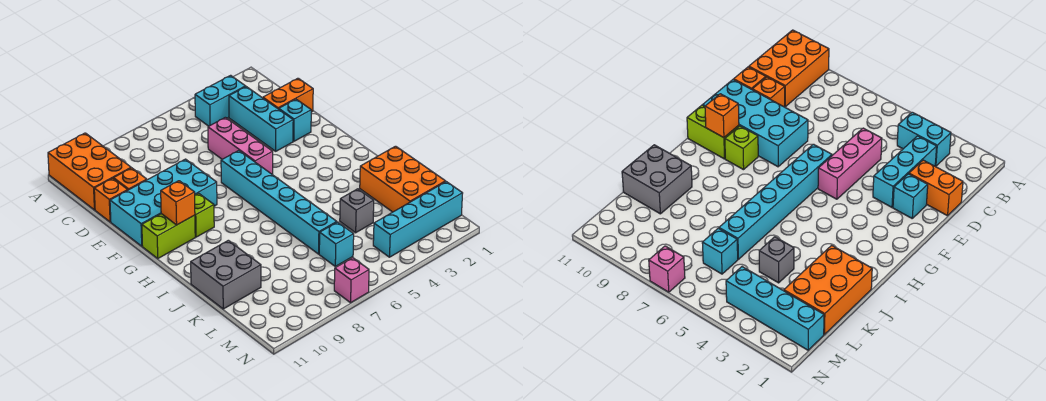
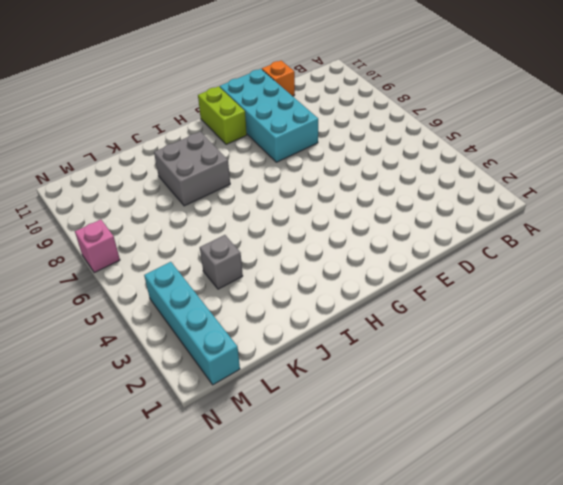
grey 2x2 brick [154,132,230,206] -> grey 2x2 brick moved to [191,240,261,309]
none -> orange 2x3 brick [48,133,131,210]
none -> cyan 1x2 brick [195,75,246,126]
none -> cyan 1x3 brick [229,87,293,151]

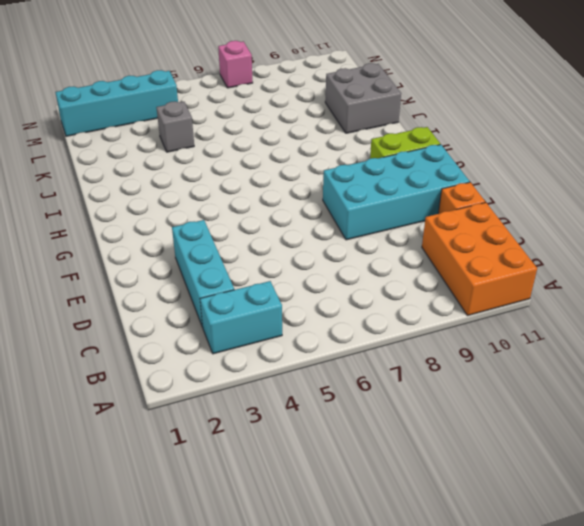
none -> orange 1x2 brick [263,78,313,112]
none -> pink 1x3 brick [208,117,273,174]
none -> orange 1x1 brick [114,168,147,190]

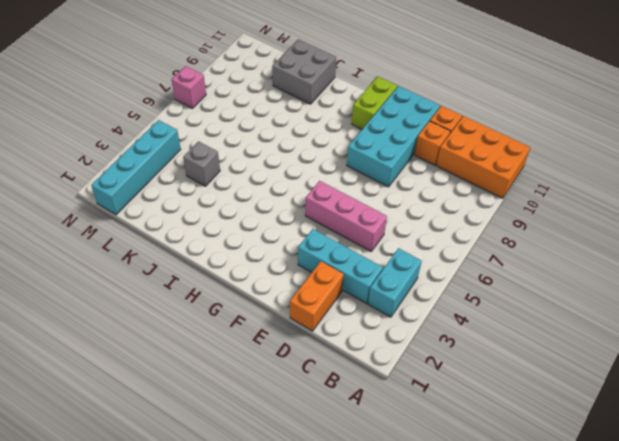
none -> cyan 1x1 brick [279,99,311,141]
none -> cyan 1x6 brick [221,151,337,254]
none -> lime 1x1 brick [195,193,214,237]

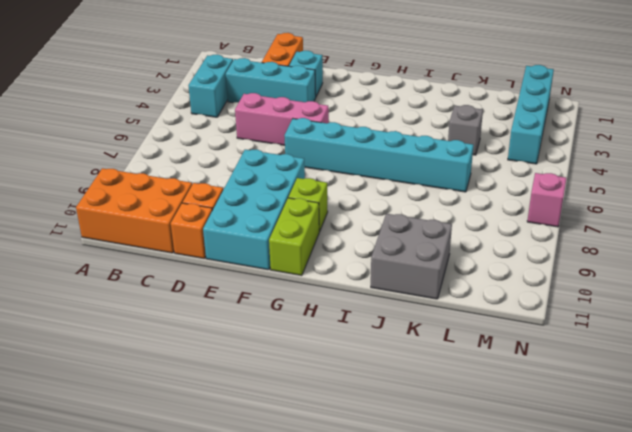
none -> orange 2x3 brick [360,146,445,212]
none -> cyan 1x1 brick [319,222,354,266]
none -> orange 1x1 brick [161,181,195,225]

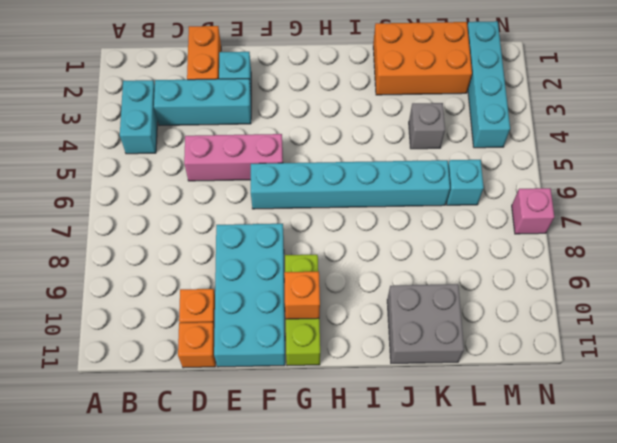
none -> orange 2x3 brick [48,133,131,210]

